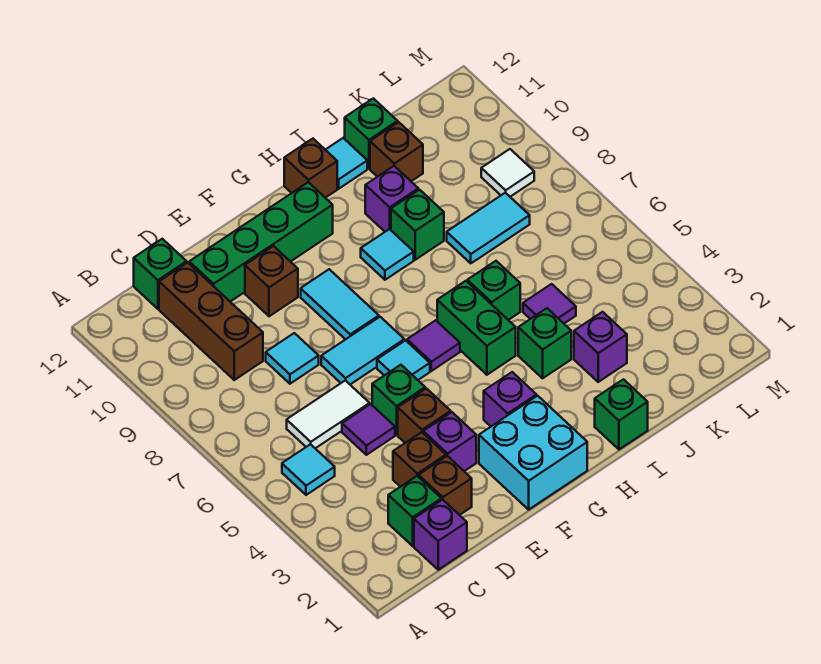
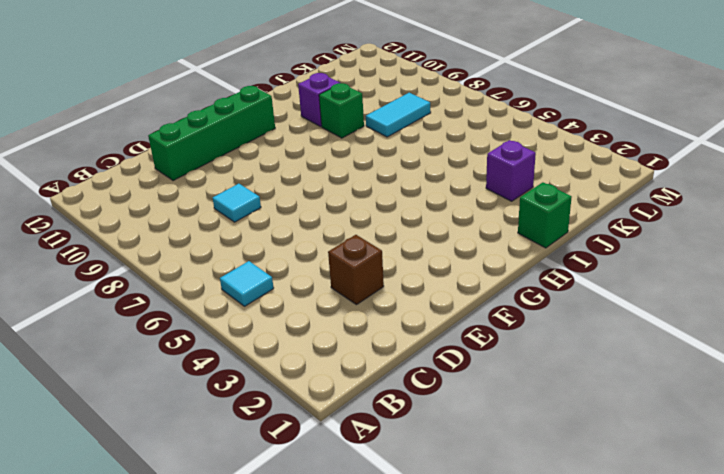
none -> purple 1x1 brick [414,500,467,570]
none -> green 1x1 brick [388,476,441,546]
none -> white 1x2 tile [287,380,370,448]
none -> brown 1x3 brick [159,263,263,380]

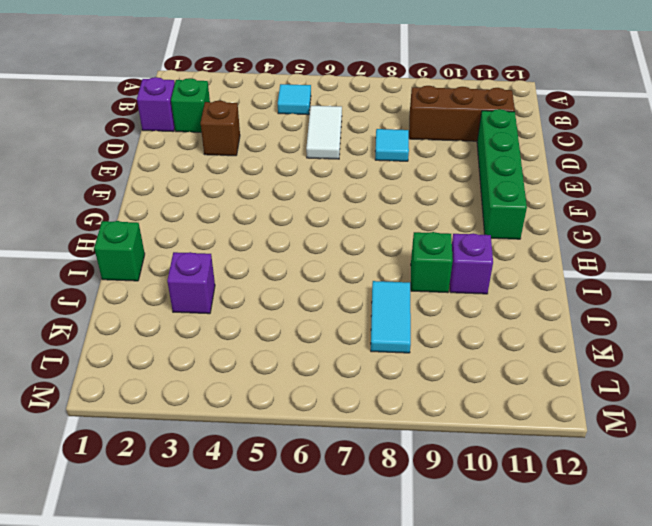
none -> green 1x1 brick [134,239,187,309]
none -> brown 1x1 brick [419,456,472,515]
none -> purple 1x1 tile [342,404,395,455]
none -> purple 1x1 brick [423,412,476,471]

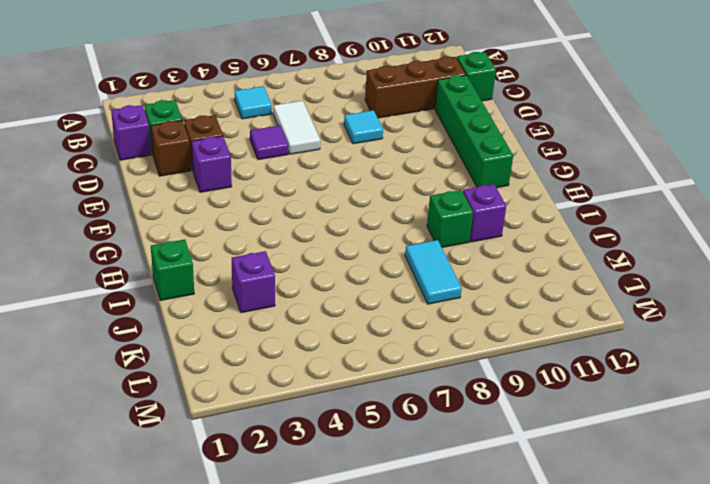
none -> brown 1x1 brick [398,388,451,443]
none -> green 1x1 brick [372,365,425,435]
none -> cyan 1x2 tile [321,317,404,384]
none -> brown 1x1 brick [245,246,298,316]

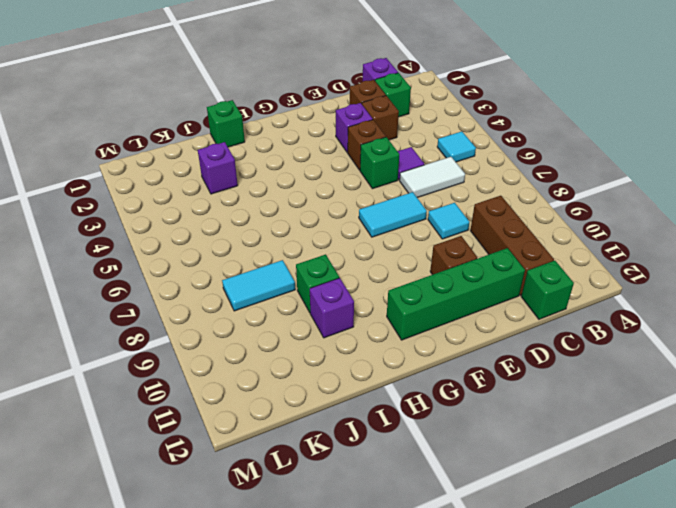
none -> cyan 2x2 brick [479,396,587,510]
none -> cyan 1x1 tile [377,340,430,380]
none -> cyan 1x2 tile [301,269,379,340]
none -> purple 1x1 brick [484,372,536,426]

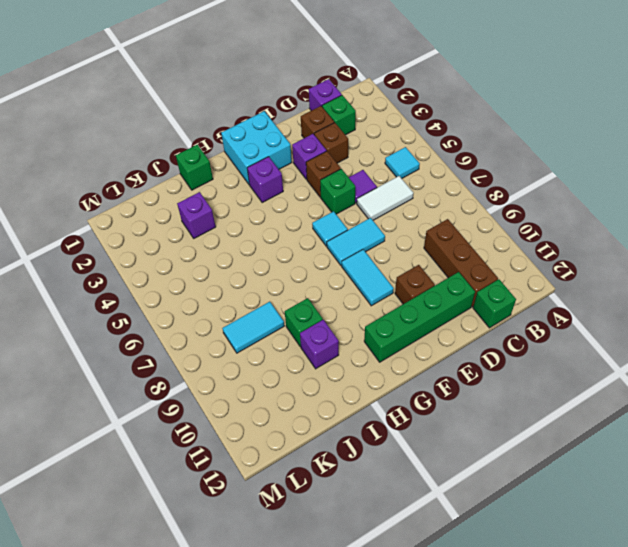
none -> cyan 1x1 tile [266,333,319,384]
none -> purple 1x1 tile [407,320,460,371]
none -> green 1x2 brick [437,281,516,375]
none -> cyan 1x1 tile [361,229,414,280]

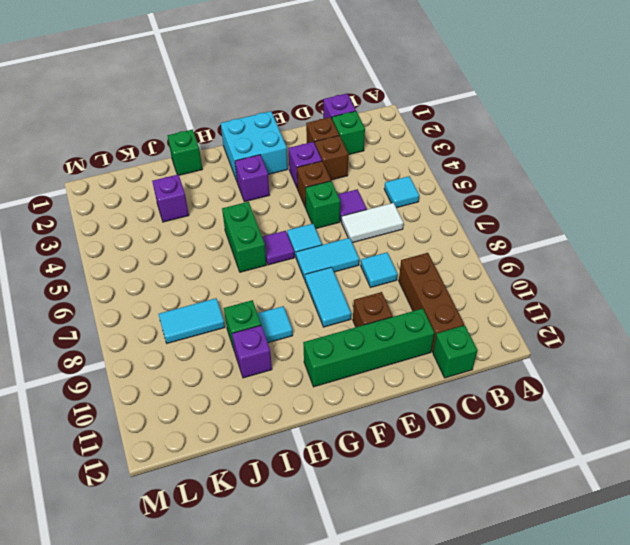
none -> brown 1x1 brick [284,139,337,198]
none -> green 1x1 brick [518,308,571,378]
none -> green 1x1 brick [467,261,520,320]
none -> cyan 1x1 tile [326,138,367,189]

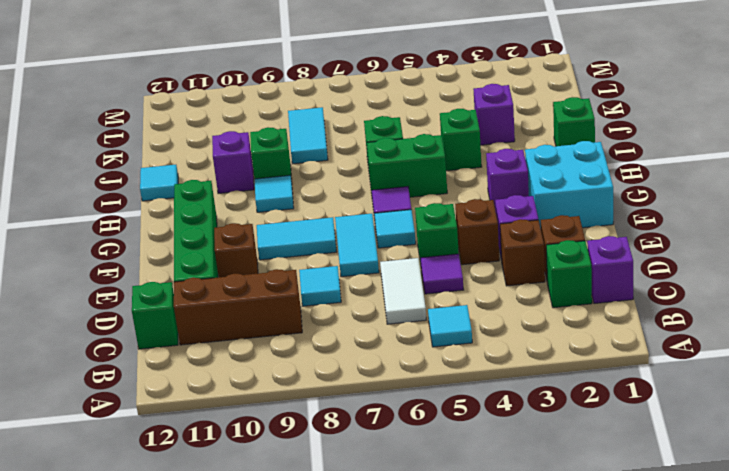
none -> brown 1x1 brick [284,139,337,198]
none -> purple 1x1 tile [523,284,576,323]
none -> brown 1x1 brick [370,122,423,181]
none -> green 1x1 brick [345,98,398,168]

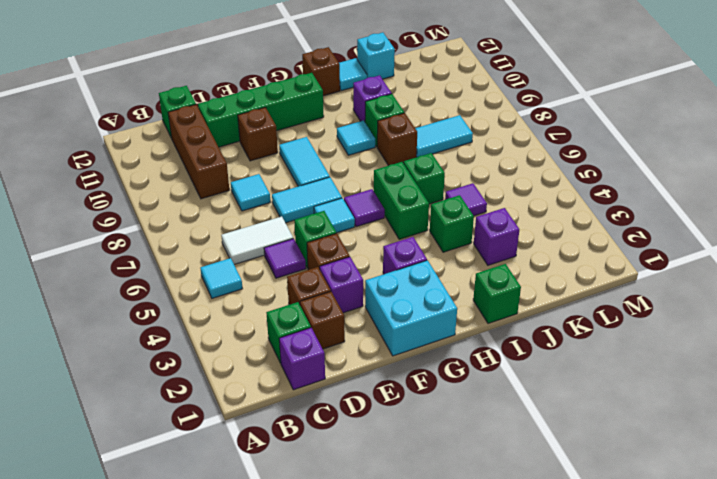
brown 1x1 brick [377,113,417,166] -> brown 1x1 brick moved to [370,122,423,181]
cyan 1x1 brick [357,33,395,79] -> green 1x1 brick [345,98,398,168]
none -> white 1x1 tile [481,149,534,197]

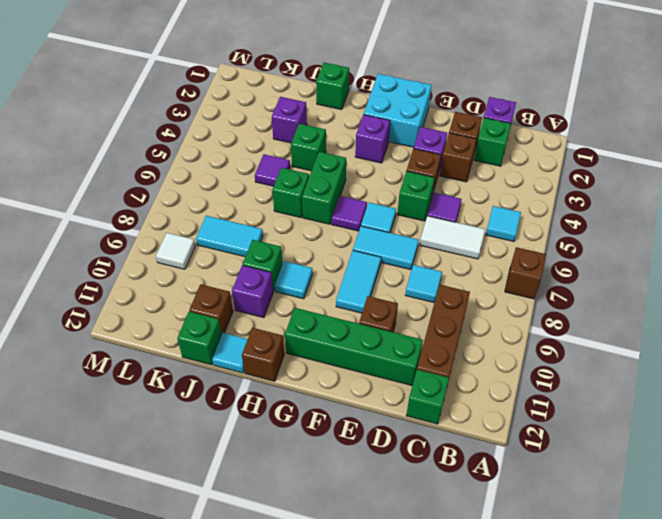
brown 1x1 brick [505,247,546,299] -> none

